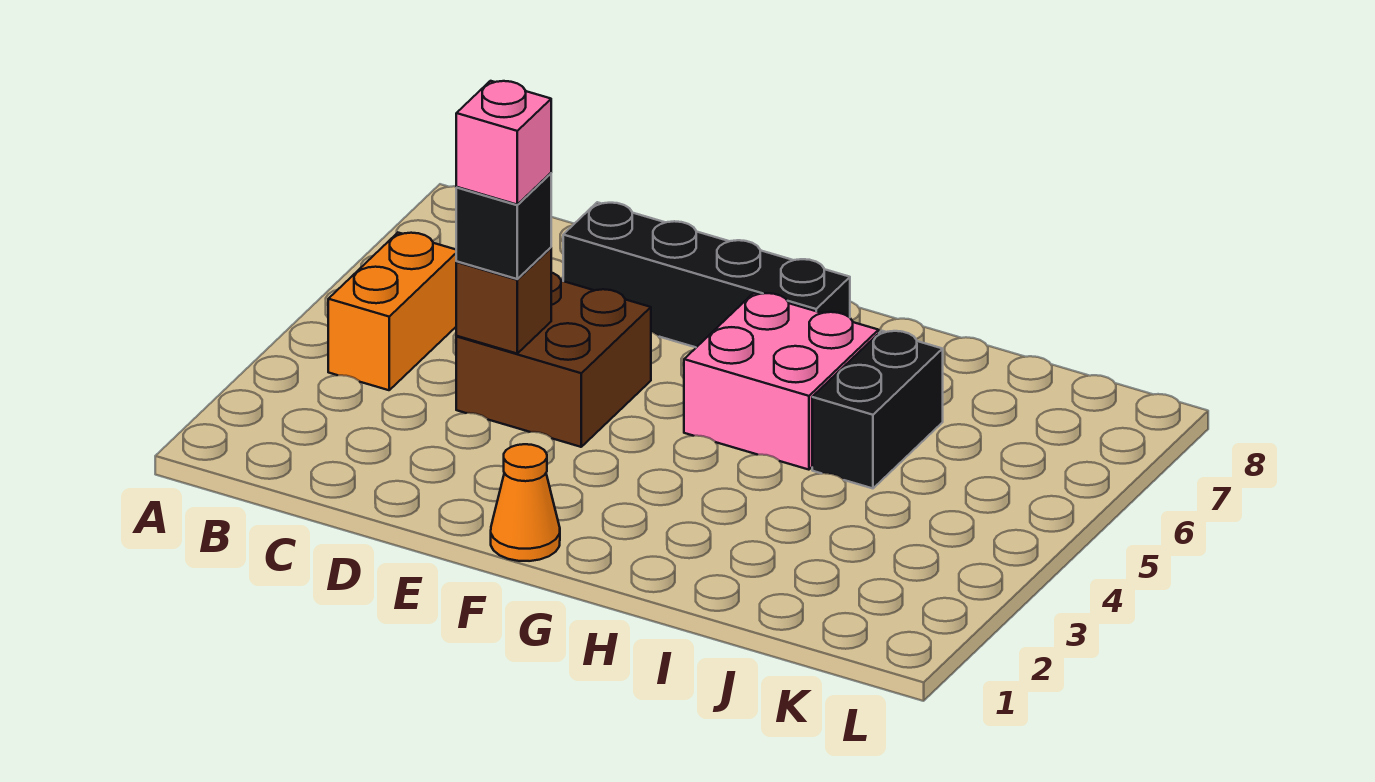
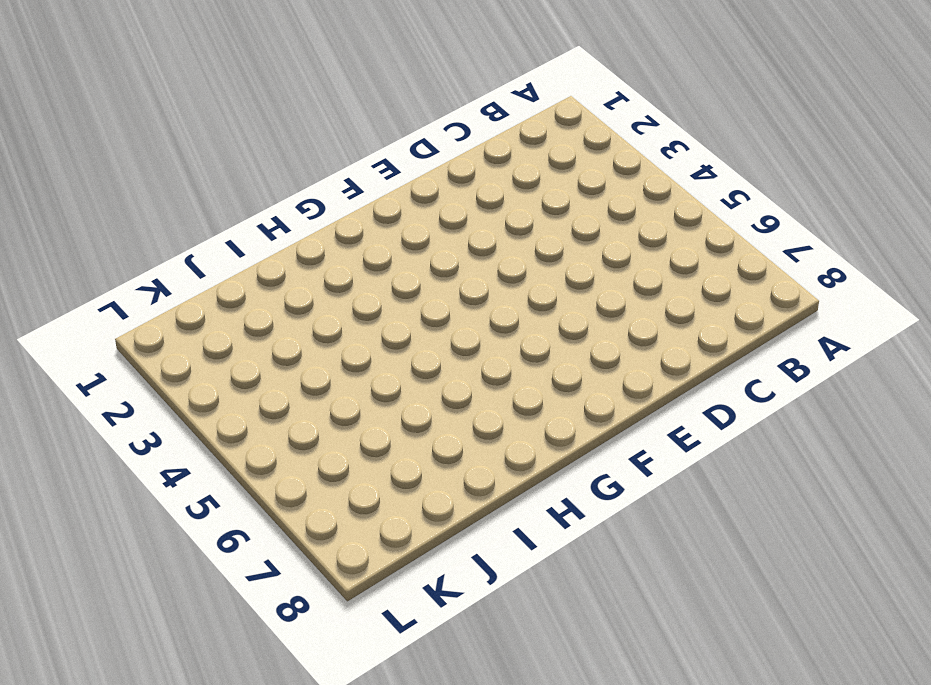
none -> orange 1x2 brick [328,233,457,390]
none -> brown 2x2 brick [456,273,651,447]

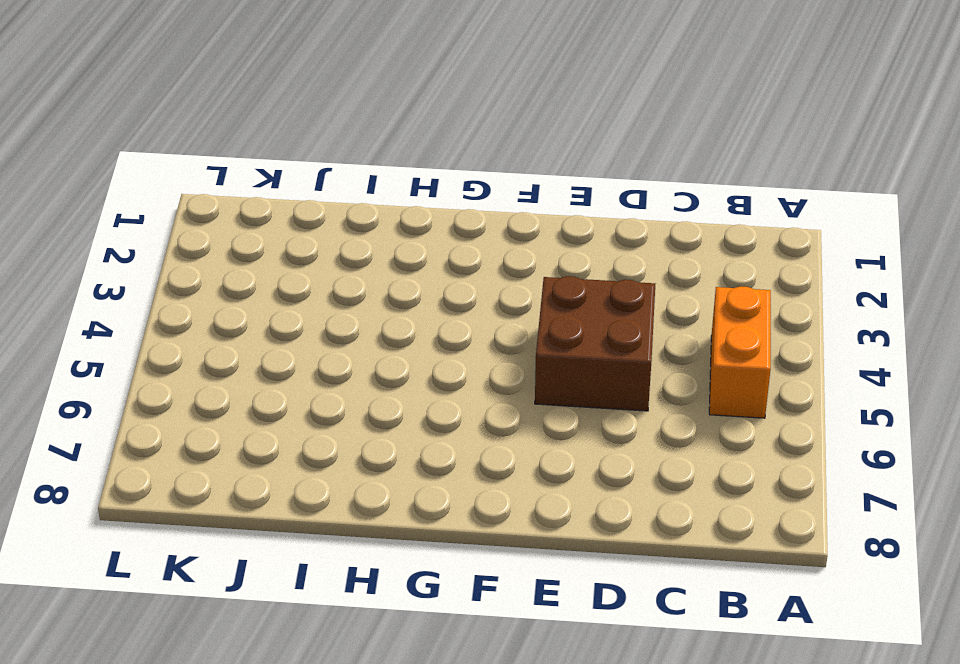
none -> black 1x4 brick [563,202,850,347]
none -> orange 1x1 cone [491,444,560,561]

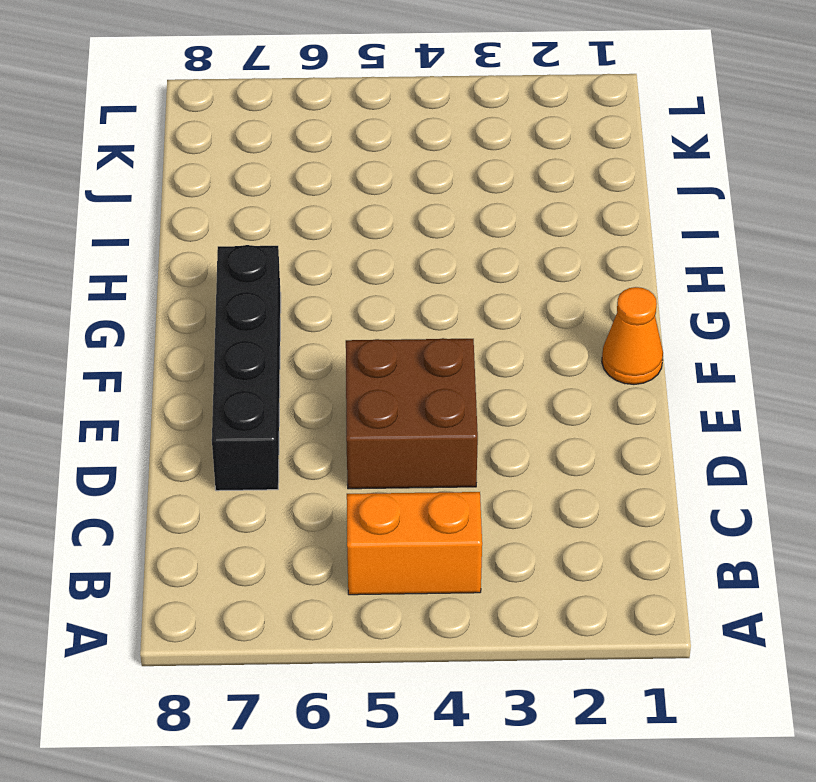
none -> pink 2x2 brick [684,293,879,470]
none -> black 1x2 brick [812,331,943,488]

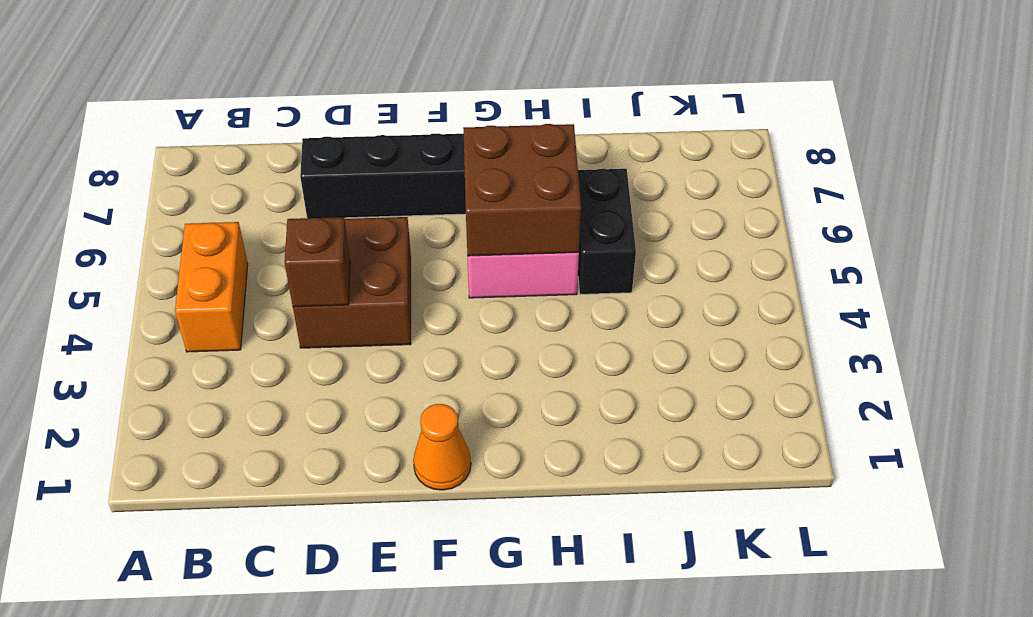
brown 2x2 brick [463,124,581,256] -> none
none -> black 1x1 brick [456,173,551,279]
none -> pink 1x1 brick [456,81,551,205]

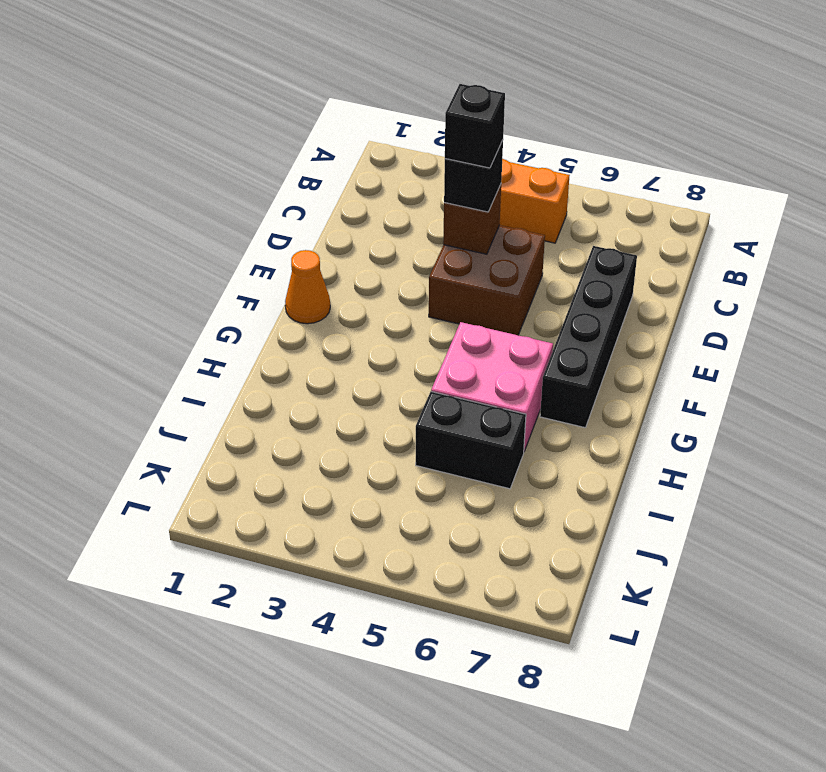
black 1x1 brick [445,84,505,168] -> pink 1x1 brick [456,81,551,205]

